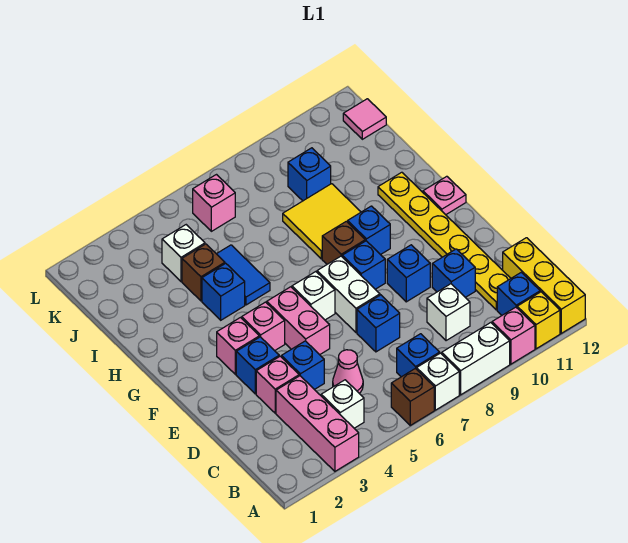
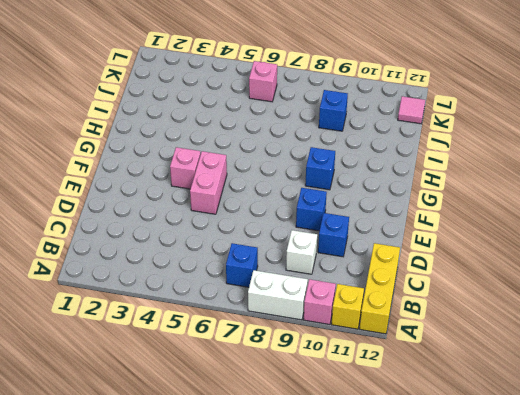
none -> pink 1x3 brick [276,376,359,471]
none -> brown 1x1 brick [391,369,434,425]
none -> white 1x1 brick [417,353,459,410]
none -> white 1x1 brick [321,380,364,428]

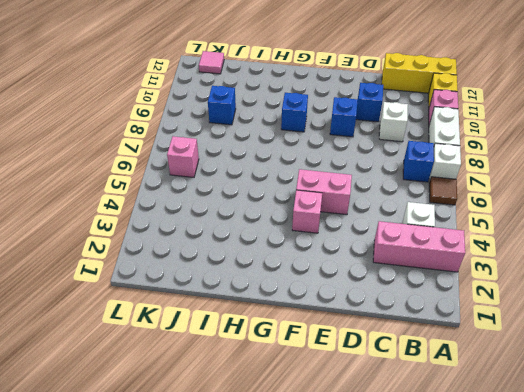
brown 1x1 tile [429,177,457,205] -> brown 1x1 brick [391,369,434,425]
none -> blue 1x1 brick [497,273,540,315]
none -> pink 1x1 cone [333,350,363,393]
none -> yellow 1x6 plate [378,172,511,310]
none -> pink 1x1 brick [256,356,299,413]

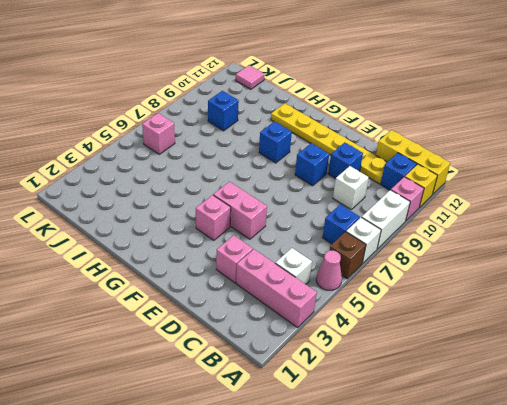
pink 1x1 cone [316,251,342,290] -> pink 1x1 cone moved to [333,350,363,393]
none -> blue 1x1 brick [281,341,324,390]
none -> blue 1x1 brick [357,295,400,352]
none -> blue 1x1 brick [236,337,279,394]
none -> white 1x2 brick [317,256,380,332]

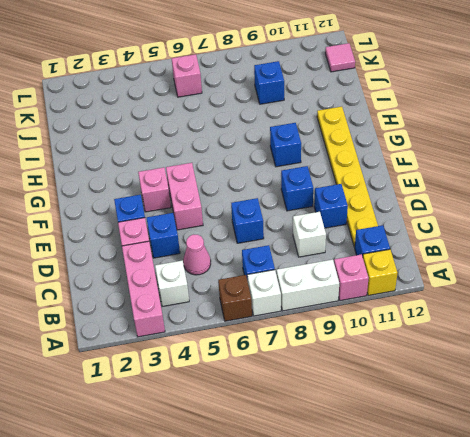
none -> yellow 1x3 brick [503,238,585,333]
none -> white 1x2 brick [317,256,380,332]
none -> pink 1x1 brick [217,318,259,374]
none -> white 1x1 brick [292,272,335,320]

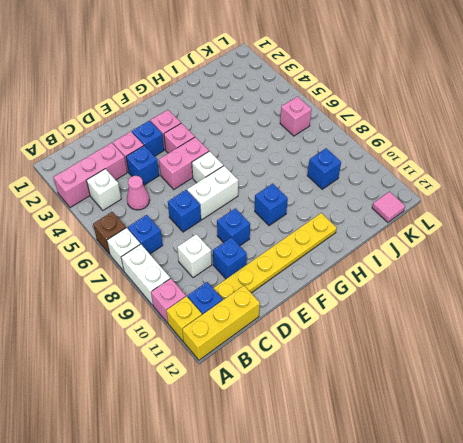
none -> blue 1x1 brick [342,241,385,289]
none -> brown 1x1 brick [322,221,365,264]
none -> pink 1x1 plate [423,176,466,215]
none -> blue 1x1 brick [202,263,245,320]

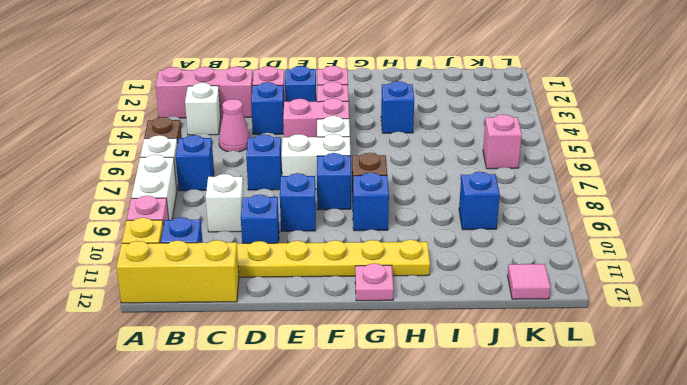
none -> blue 1x2 tile [217,245,270,305]
none -> yellow 2x2 tile [283,184,361,259]
none -> brown 1x1 brick [182,244,225,301]
none -> white 1x1 brick [162,225,205,281]

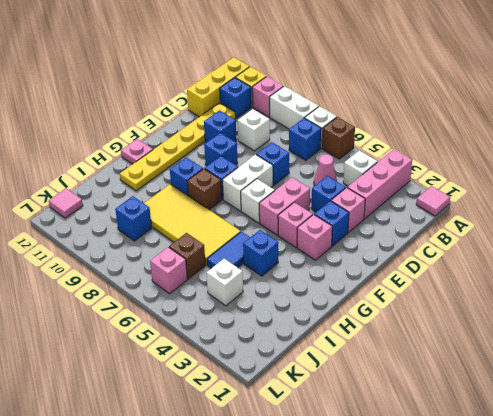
pink 1x1 tile [416,186,450,216] -> none
yellow 2x4 tile [144,184,241,265] -> yellow 2x2 tile [283,184,361,259]
brown 1x1 brick [169,233,206,279] -> brown 1x1 brick moved to [182,244,225,301]

